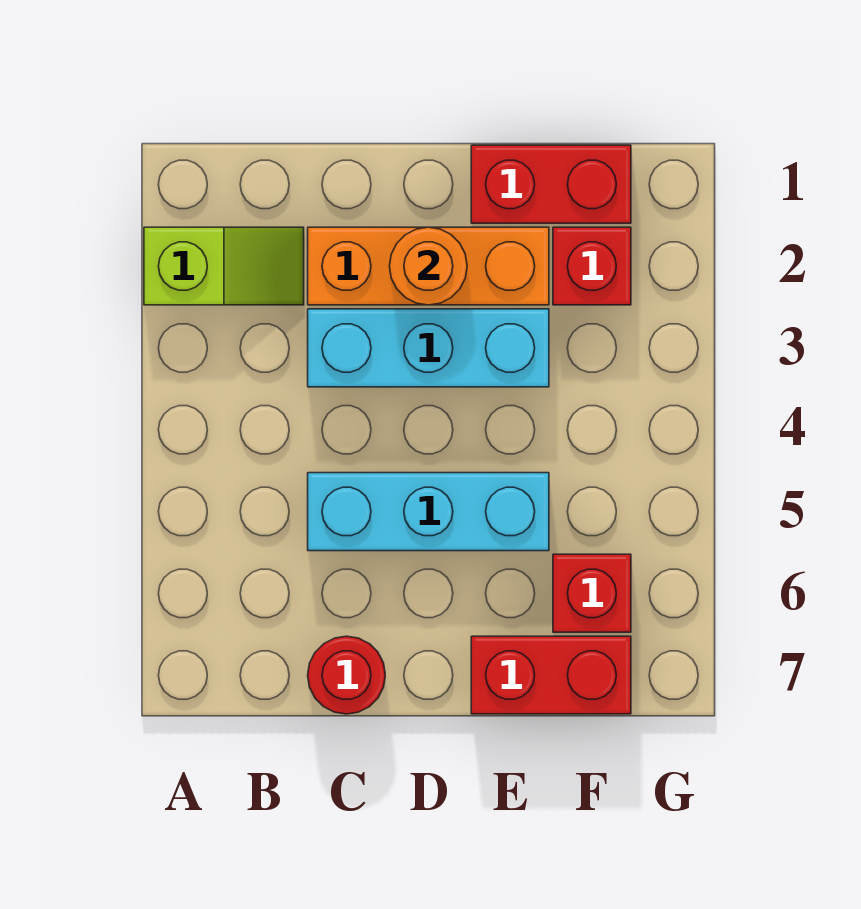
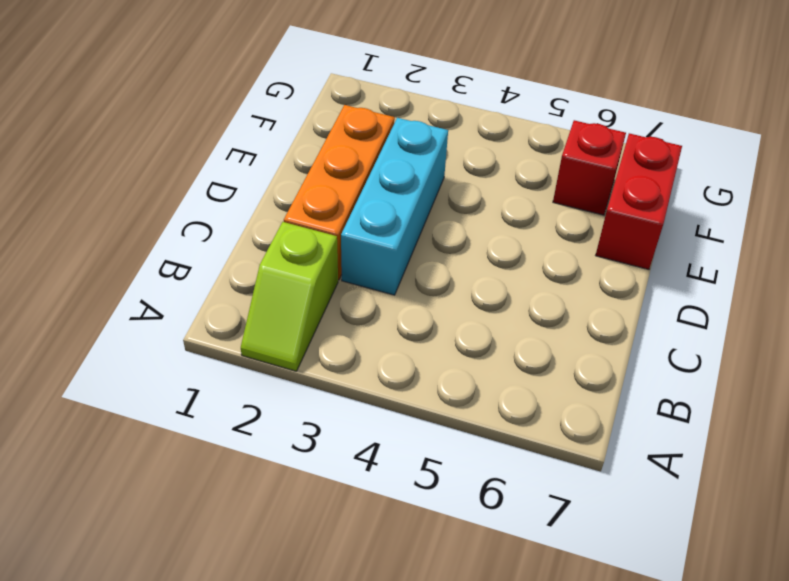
lime 1x2 slope [241,222,338,371] -> lime 1x2 slope turned to [144,227,304,305]
none -> cyan 1x3 brick [308,473,549,551]
none -> red 1x1 round brick [308,636,385,714]

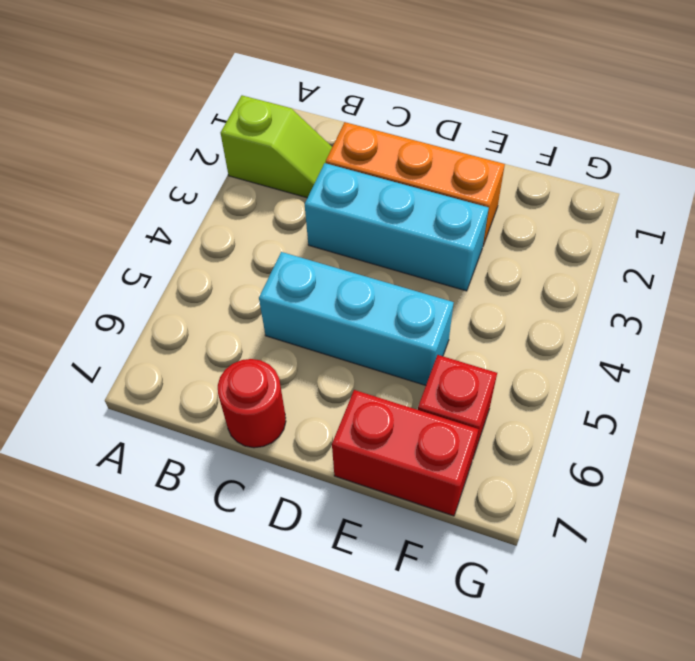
none -> red 1x2 brick [471,145,631,223]
none -> red 1x1 brick [553,227,631,305]

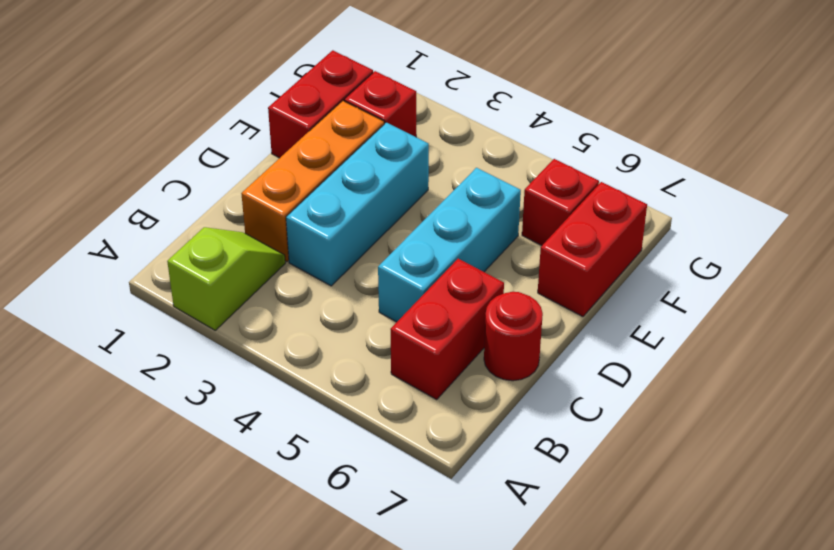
red 1x2 brick [391,259,504,399] -> none
none -> orange 1x1 round brick [389,227,467,305]

